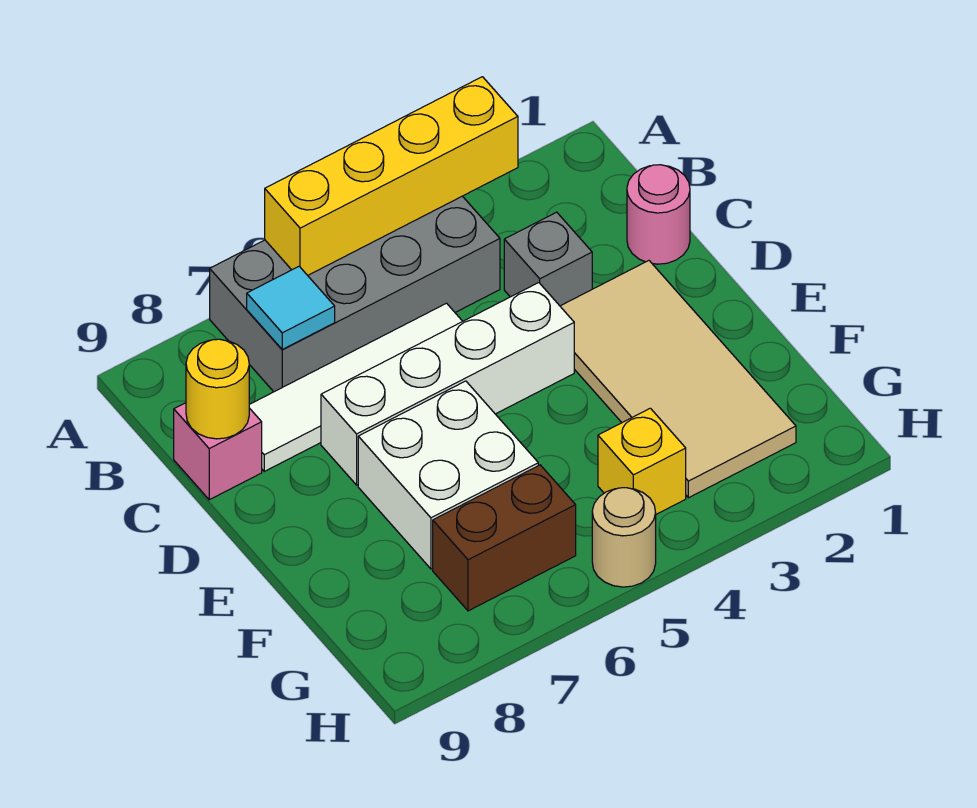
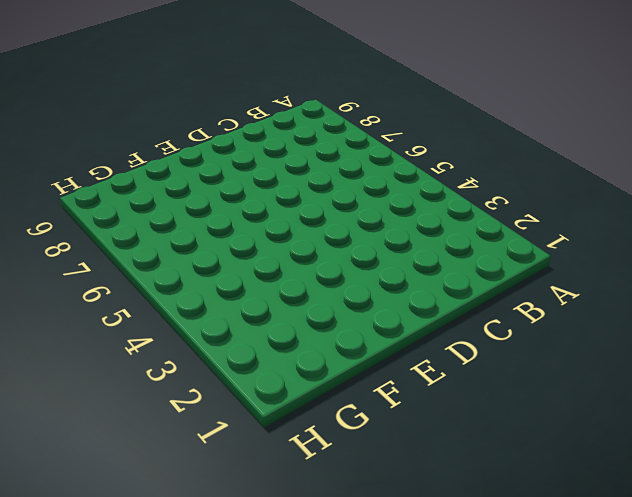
none -> grey 2x4 brick [210,196,500,392]
none -> pink 1x1 round brick [627,165,690,264]
none -> grey 1x1 brick [504,212,592,306]

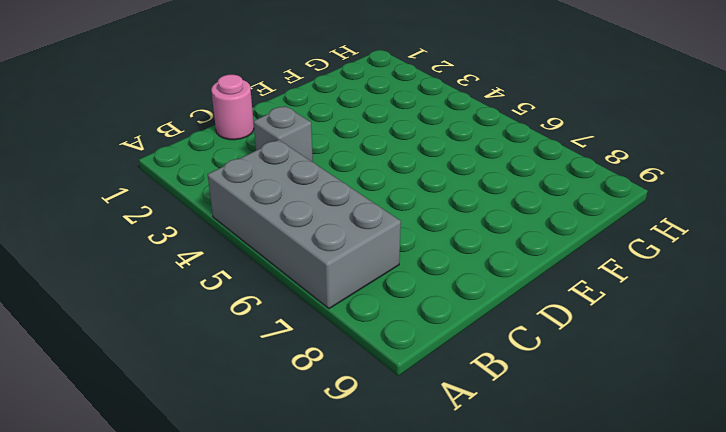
none -> white 1x4 tile [249,303,463,471]
none -> pink 1x1 brick [174,403,262,500]
none -> tan 2x4 tile [560,261,796,498]

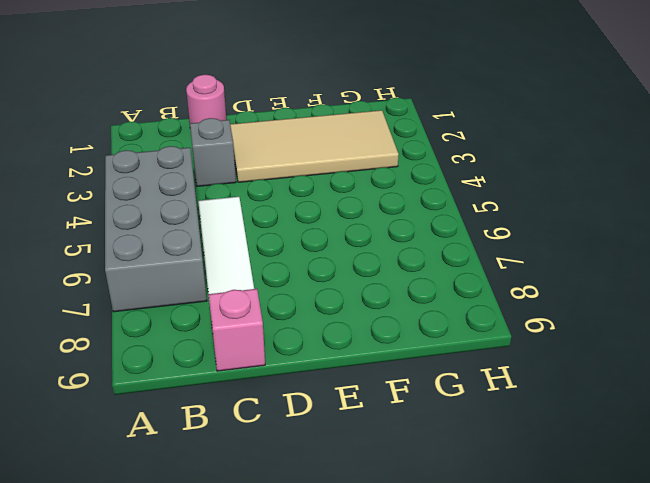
none -> white 1x4 brick [321,283,574,485]
none -> white 2x2 brick [358,381,538,569]
none -> yellow 1x1 brick [598,408,686,514]

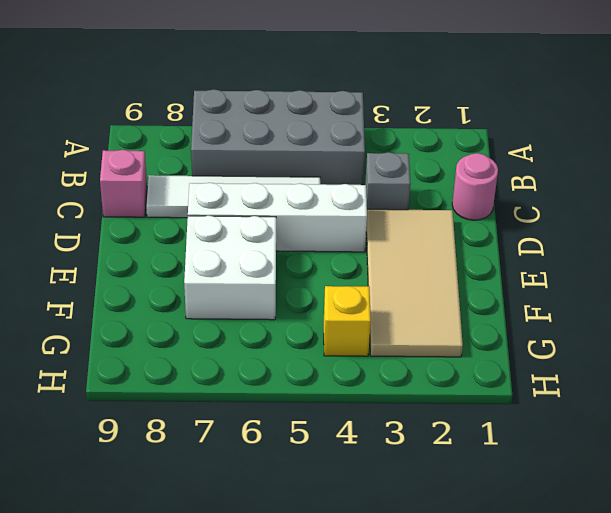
none -> brown 1x2 brick [433,465,576,611]
none -> tan 1x1 round brick [592,488,656,587]
none -> yellow 1x4 brick [265,77,518,275]

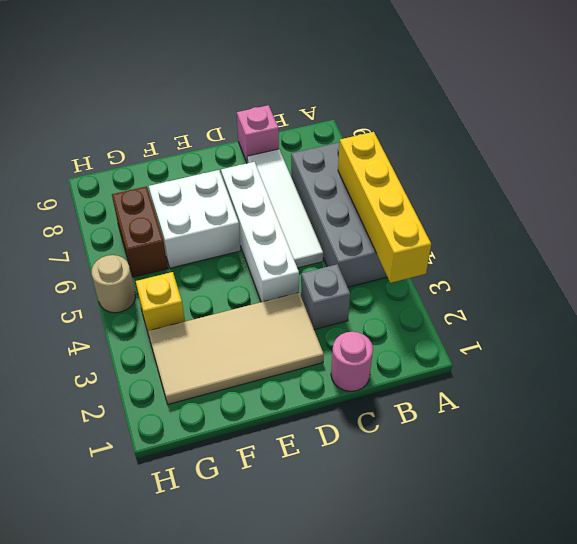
none -> cyan 1x1 tile [247,266,335,349]
none -> yellow 1x1 round brick [186,339,249,439]

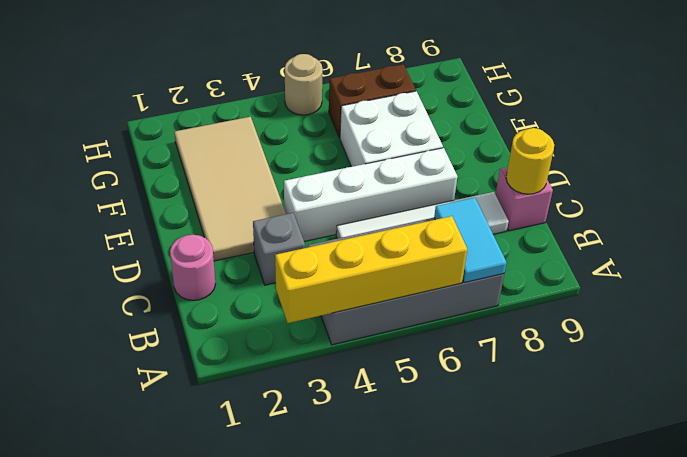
cyan 1x2 tile [434,198,507,283] -> cyan 1x1 tile [247,266,335,349]
none -> yellow 1x1 brick [598,408,686,514]

